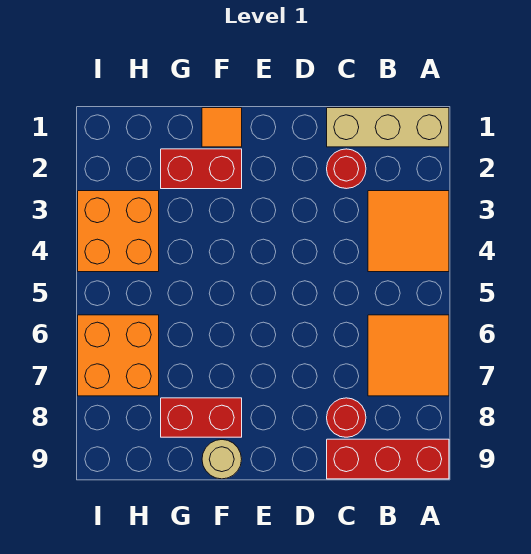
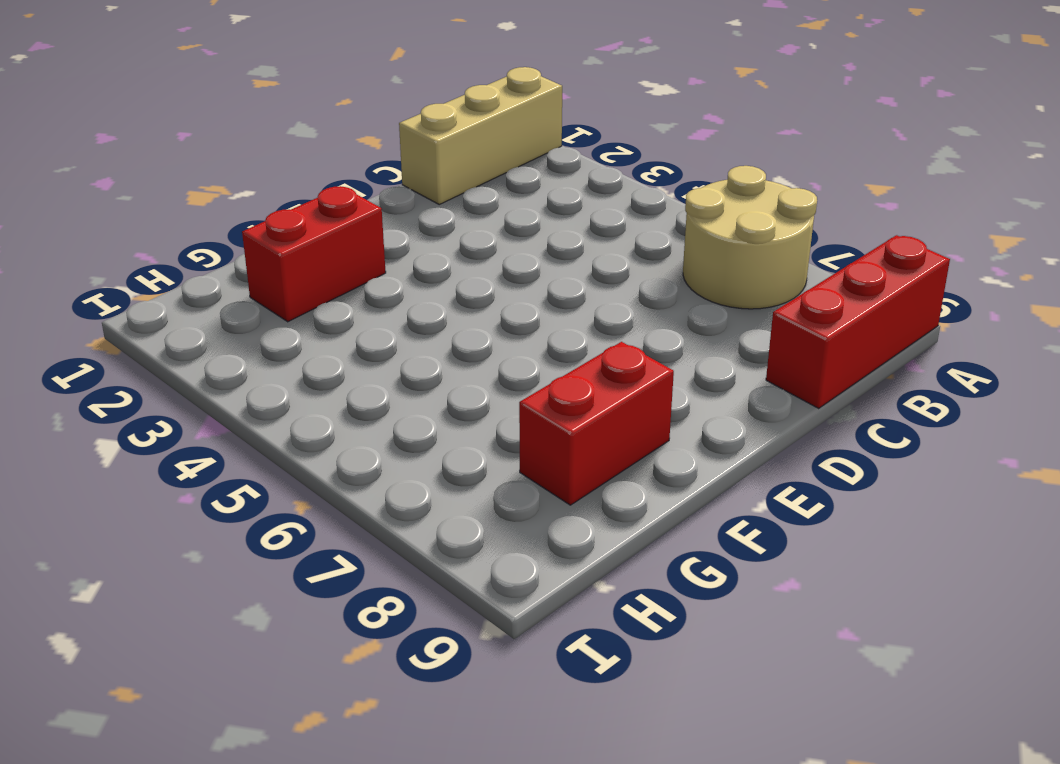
tan 2x2 round brick [683,166,817,309] -> orange 2x2 tile [368,315,449,396]
none -> orange 2x2 tile [368,191,449,272]
none -> red 1x1 round brick [327,149,366,189]
none -> red 1x1 round brick [327,398,366,437]

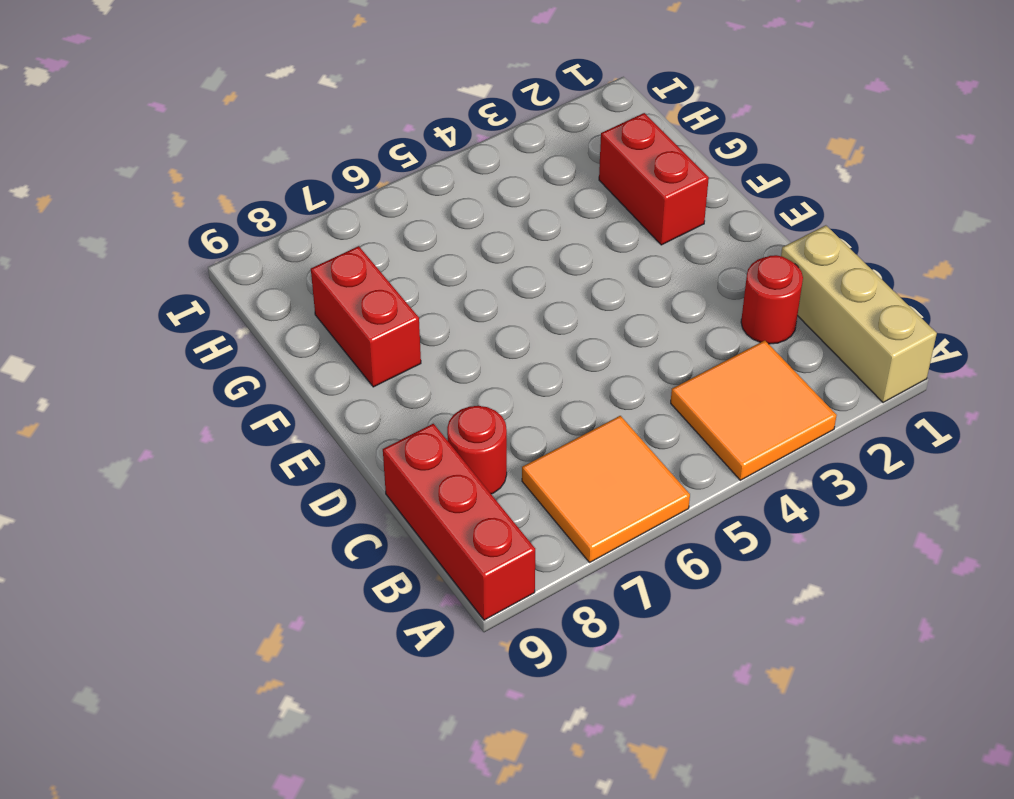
none -> orange 1x1 tile [202,108,242,147]
none -> tan 1x1 round brick [202,440,242,479]
none -> orange 2x2 brick [78,191,159,272]

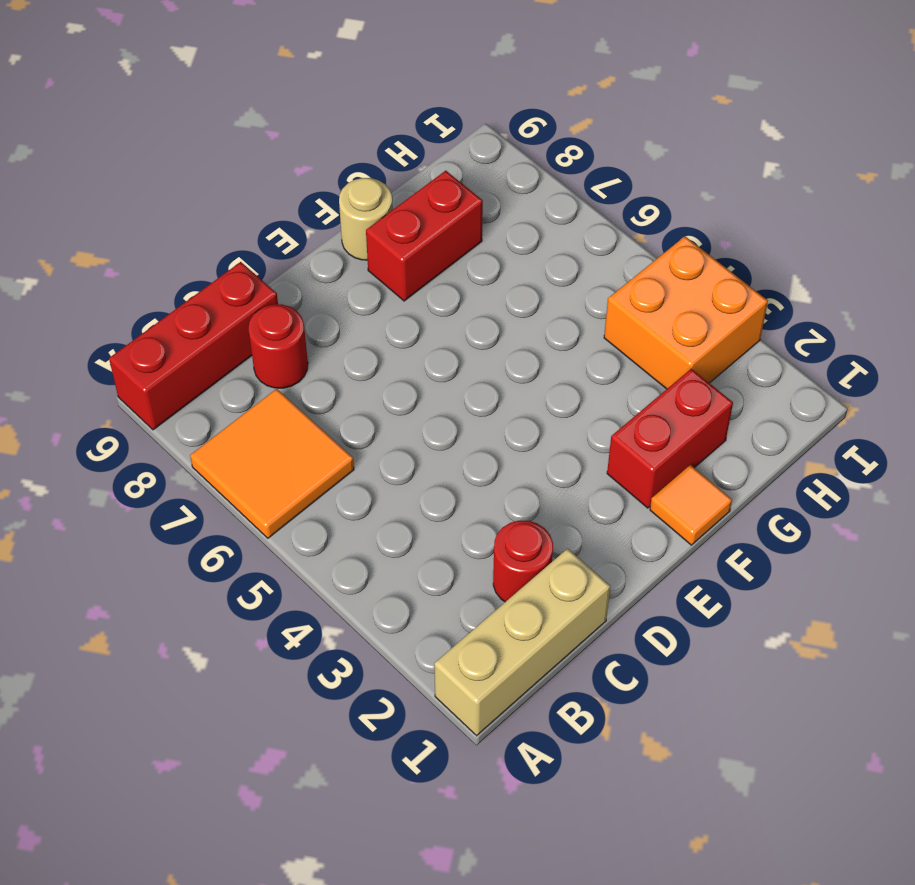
none -> orange 2x2 tile [368,191,449,272]
none -> orange 2x2 brick [78,315,159,396]

